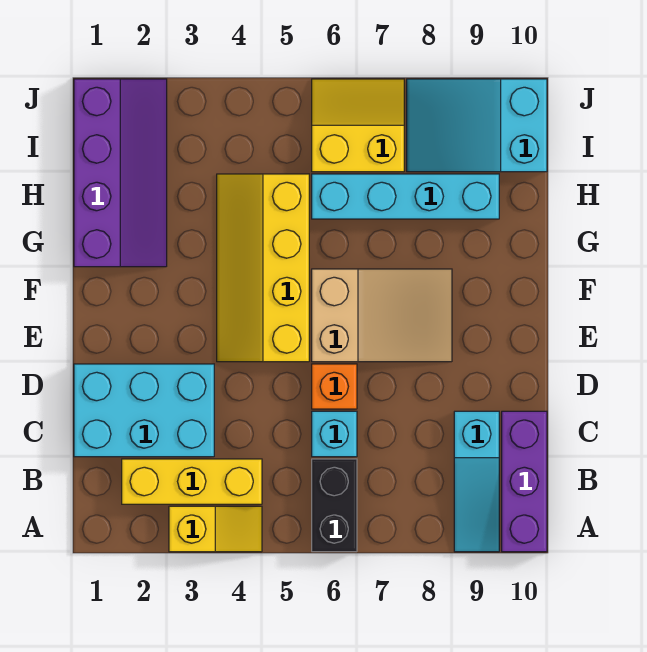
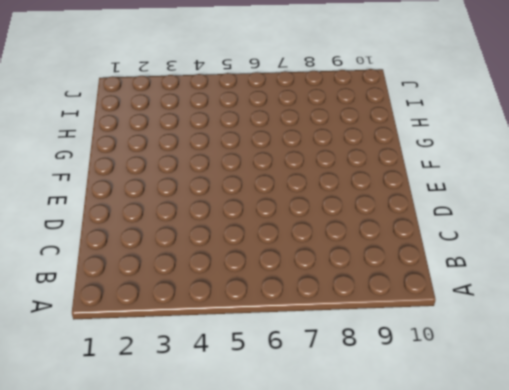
none -> yellow 1x2 slope [169,506,262,552]
none -> black 1x2 brick [312,459,357,552]
none -> cyan 1x3 slope [454,411,499,552]

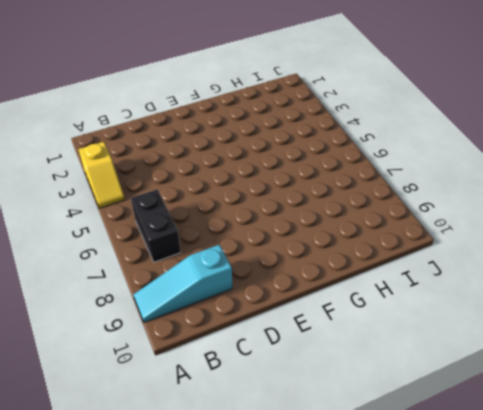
black 1x2 brick [131,189,181,262] -> black 1x2 brick turned to [312,459,357,552]
none -> purple 1x3 brick [502,411,547,552]
none -> yellow 1x3 brick [122,459,262,504]
none -> cyan 2x3 brick [74,364,214,457]

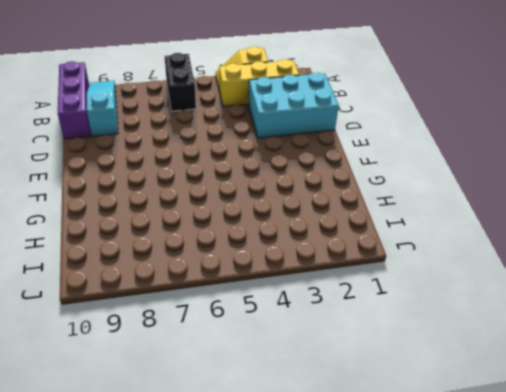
none -> cyan 1x1 brick [312,411,357,457]
none -> orange 1x1 brick [312,364,357,409]
none -> yellow 2x4 slope [217,174,309,362]

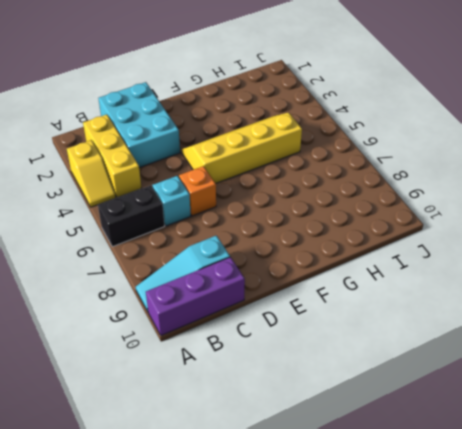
none -> tan 2x3 slope [312,269,452,362]
none -> purple 2x4 slope [74,79,167,267]
none -> cyan 1x4 brick [312,174,499,219]

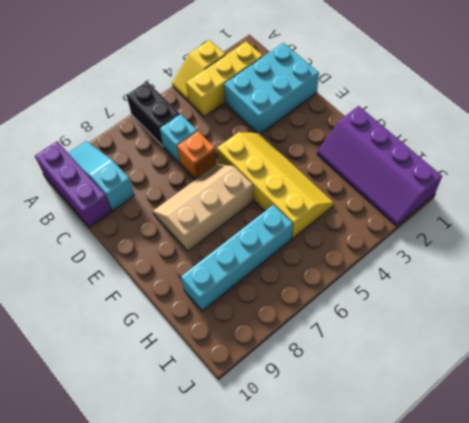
tan 2x3 slope [153,164,253,251] -> tan 2x3 slope turned to [312,269,452,362]
none -> yellow 2x2 slope [312,79,404,172]
none -> cyan 2x3 slope [407,79,547,172]

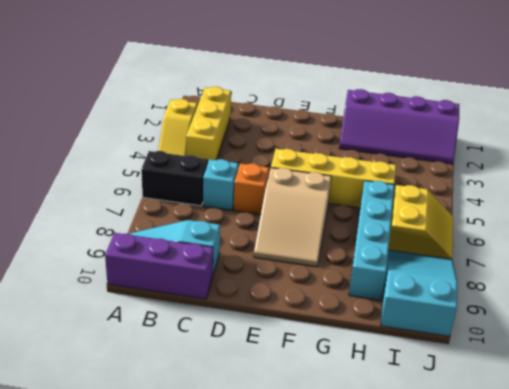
none -> cyan 2x3 brick [74,364,214,457]

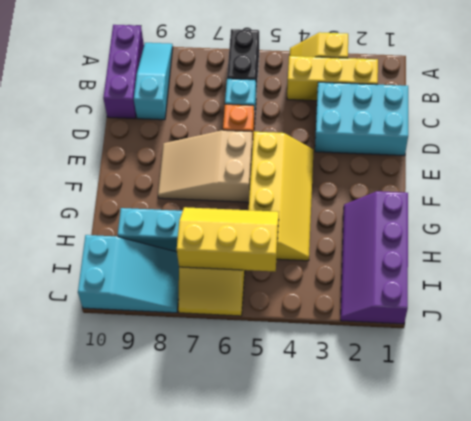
yellow 2x3 slope [177,207,279,271] -> none

